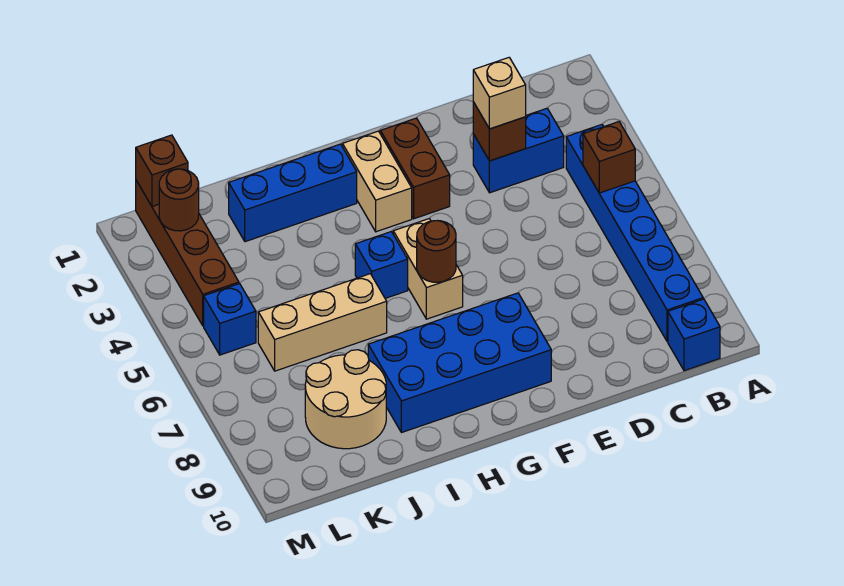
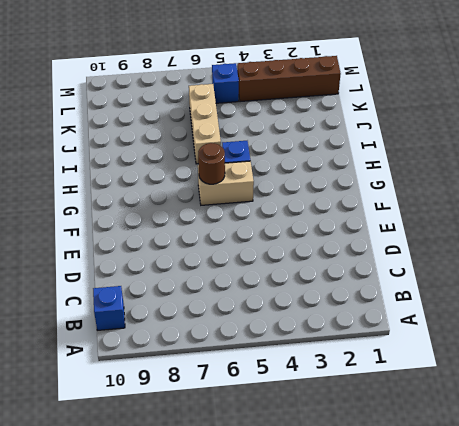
none -> blue 1x6 brick [566,125,703,342]
none -> blue 1x2 brick [473,108,564,193]
none -> brown 1x2 brick [380,118,450,219]

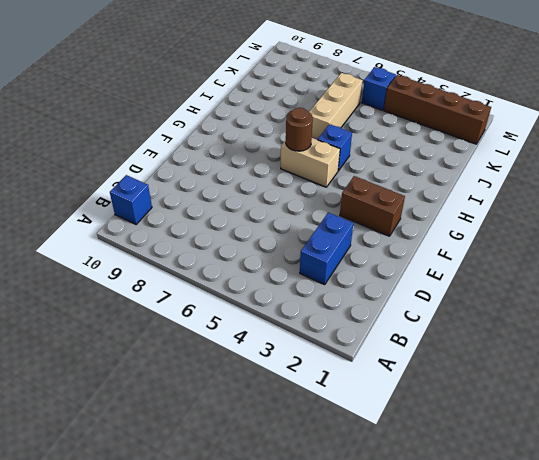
none -> blue 1x6 brick [566,125,703,342]
none -> blue 2x4 brick [368,293,551,433]
none -> tan 1x2 brick [343,131,412,232]

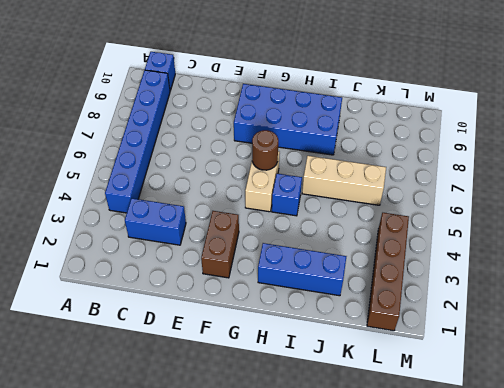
none -> tan 1x2 brick [343,131,412,232]
none -> tan 2x2 round brick [305,350,386,449]
none -> blue 1x1 brick [204,284,256,355]

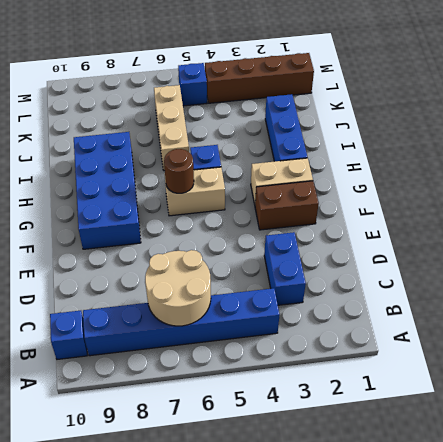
tan 2x2 round brick [145,250,211,326] -> tan 2x2 round brick moved to [305,350,386,449]
none -> brown 1x1 brick [583,122,635,193]
none -> brown 1x1 brick [473,102,526,161]
none -> brown 1x1 brick [136,135,188,207]

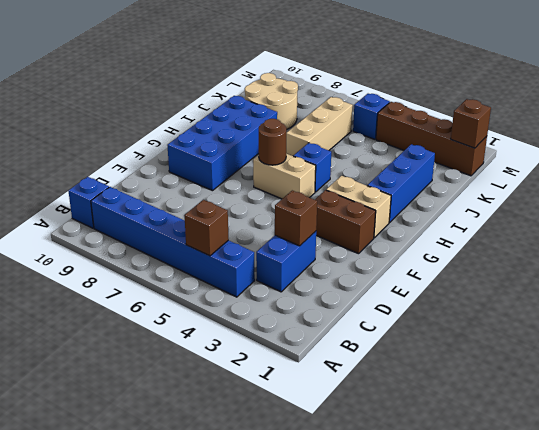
none -> brown 1x1 round brick [159,169,199,231]
none -> tan 1x1 brick [473,58,526,129]

